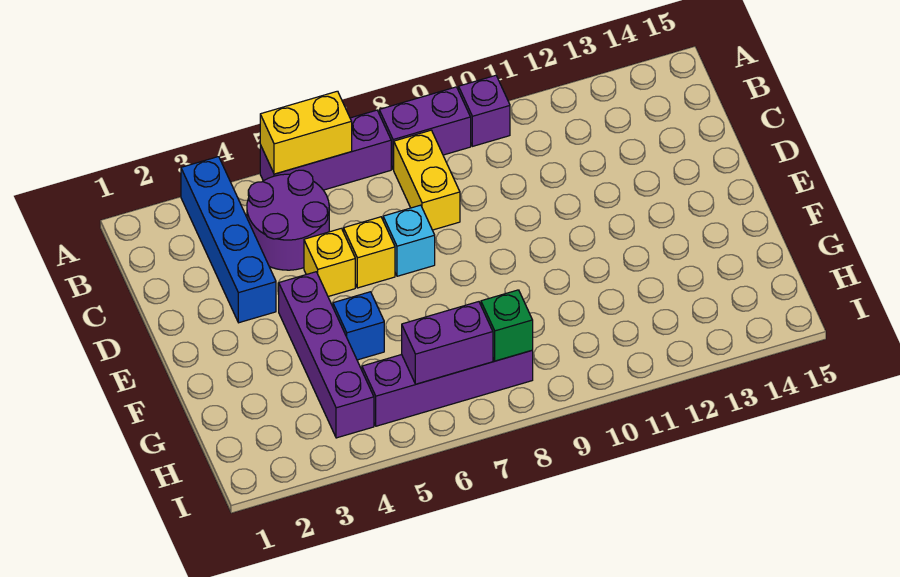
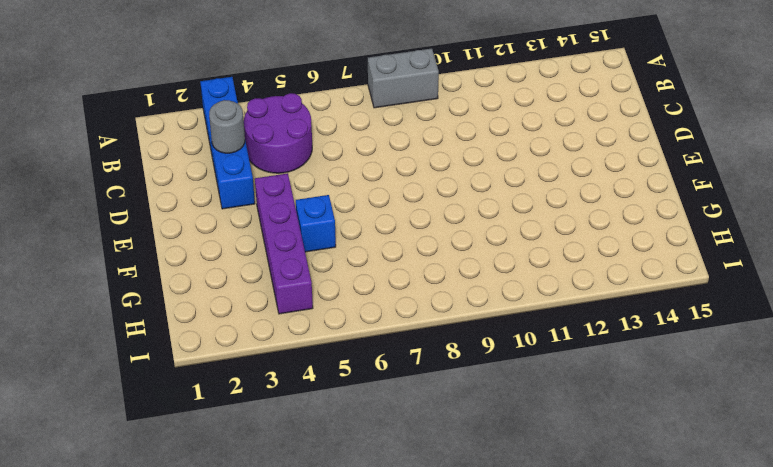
grey 1x2 brick [368,48,439,108] -> purple 1x2 brick [379,87,471,170]
grey 1x1 round brick [209,100,245,153] -> none
none -> purple 1x3 brick [260,110,391,190]
none -> purple 1x1 brick [459,75,510,146]
none -> yellow 1x2 brick [394,130,460,230]

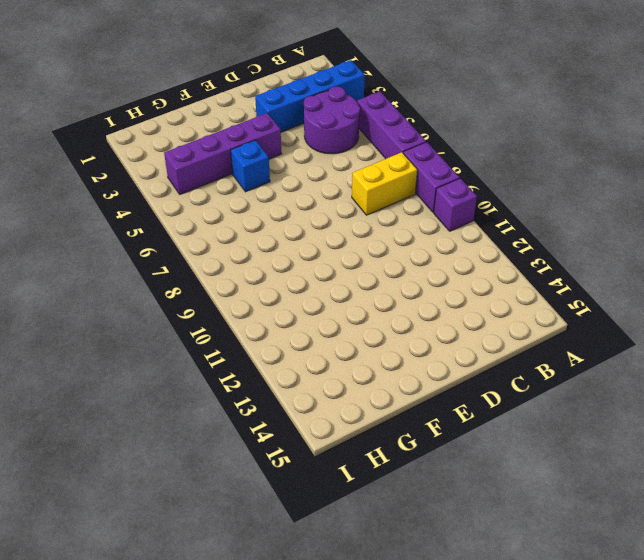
none -> yellow 1x1 brick [304,228,355,297]
none -> yellow 1x1 brick [344,217,395,288]
none -> cyan 1x1 brick [383,205,435,276]

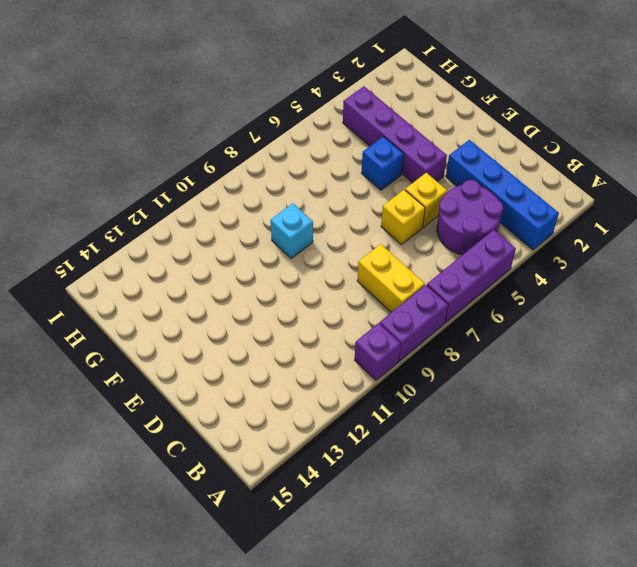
cyan 1x1 brick [270,203,313,258] -> cyan 1x1 brick moved to [383,205,435,276]
none -> purple 1x4 brick [362,351,533,426]
none -> yellow 1x2 brick [260,91,352,174]
none -> purple 1x2 brick [402,302,493,384]

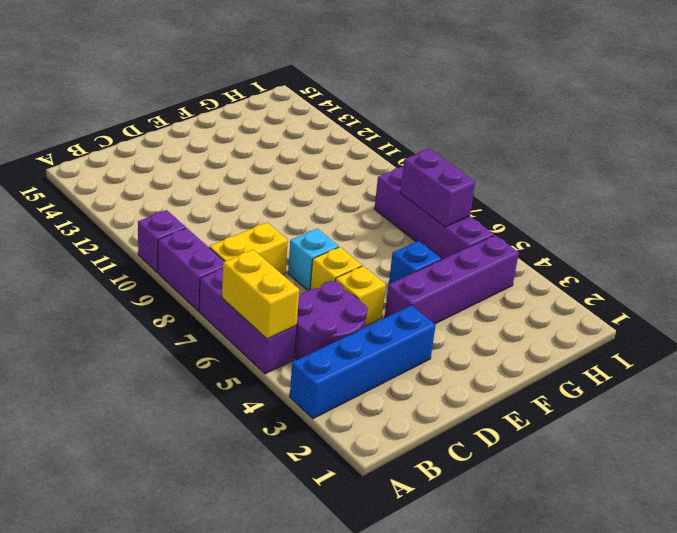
none -> green 1x1 brick [481,290,533,361]

